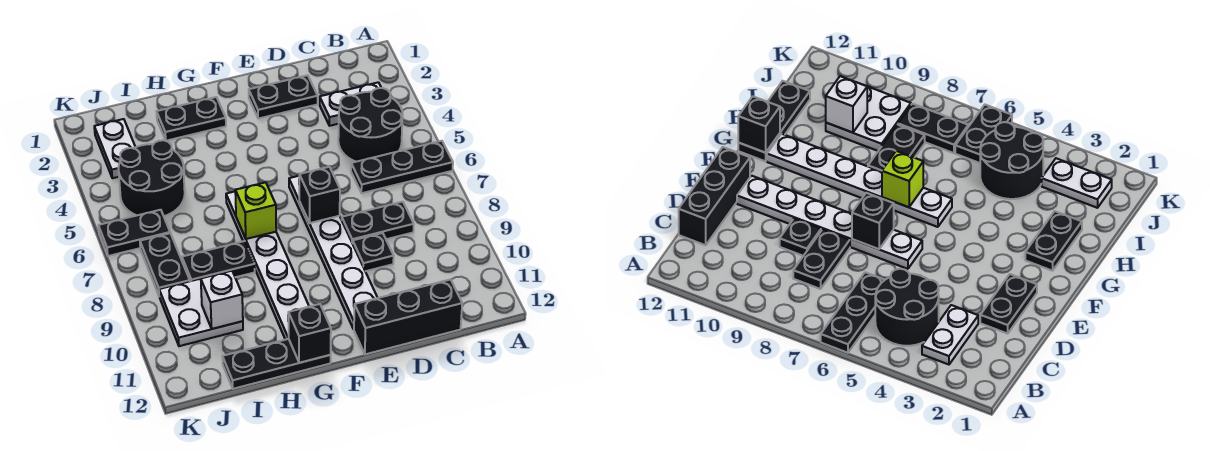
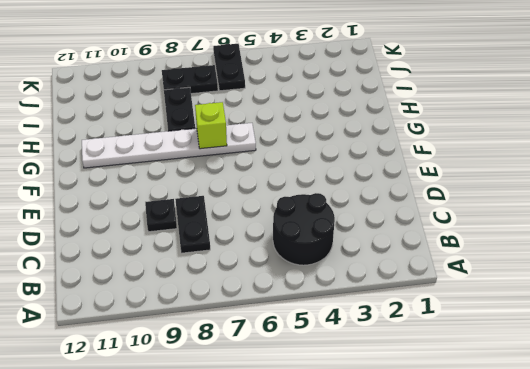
none -> black 1x3 plate [351,141,453,193]
none -> white 1x2 plate [320,82,381,126]
none -> black 1x3 brick [354,280,462,354]

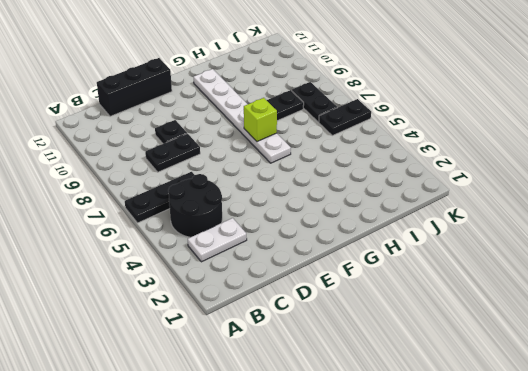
none -> black 1x2 plate [249,75,318,119]
none -> white 1x6 plate [289,176,377,329]
none -> black 1x2 plate [156,97,226,141]

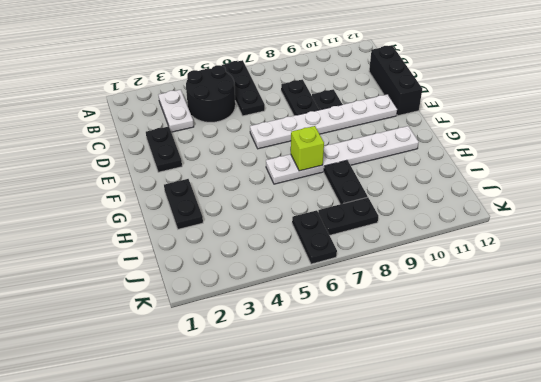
none -> black 1x3 plate [222,339,331,389]
none -> black 2x2 round brick [119,140,185,216]
none -> white 2x2 plate [159,279,243,346]

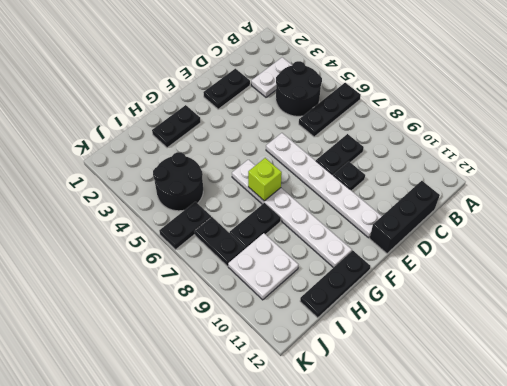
none -> white 1x2 plate [94,119,135,178]
none -> black 1x1 brick [299,167,340,223]
none -> black 1x1 brick [288,304,331,363]

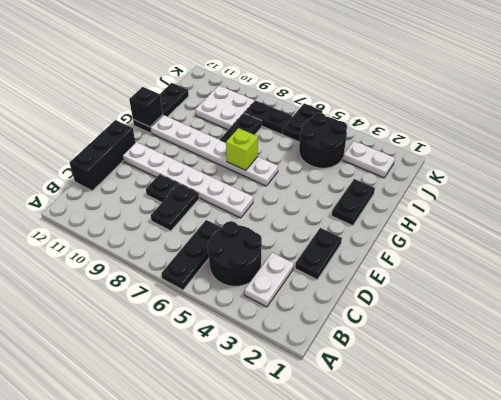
none -> black 1x1 brick [299,167,340,223]
none -> white 1x1 brick [201,271,243,329]

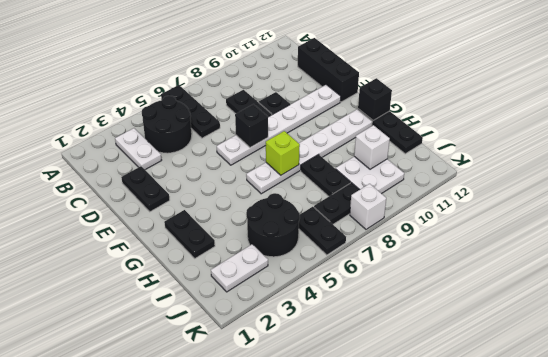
white 1x1 brick [350,184,386,229] -> none

